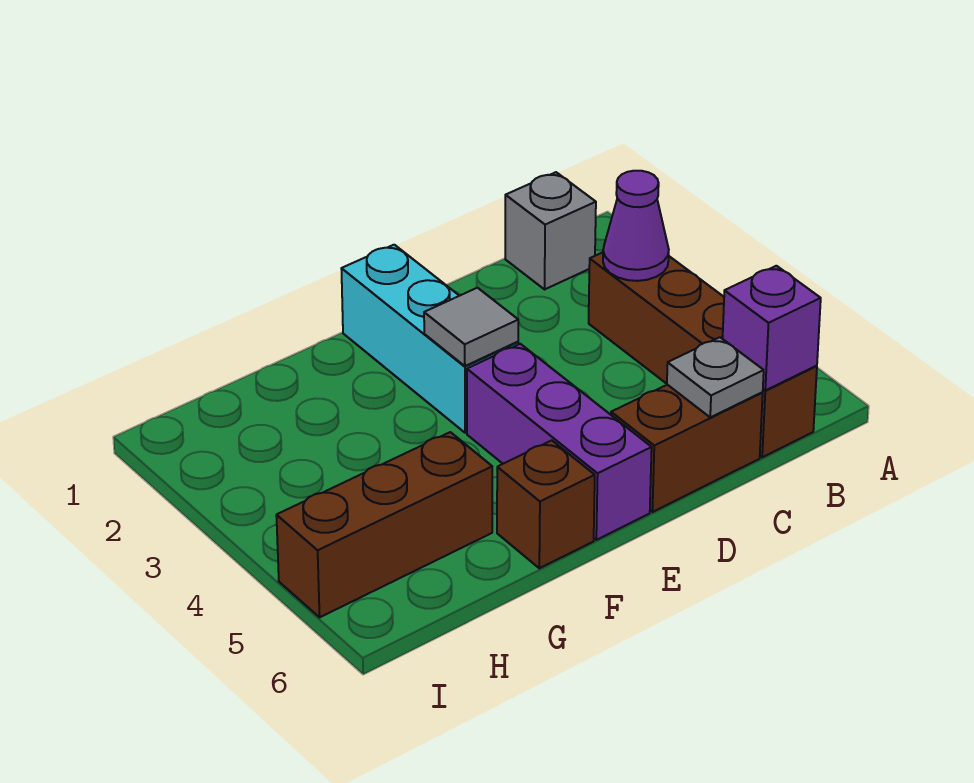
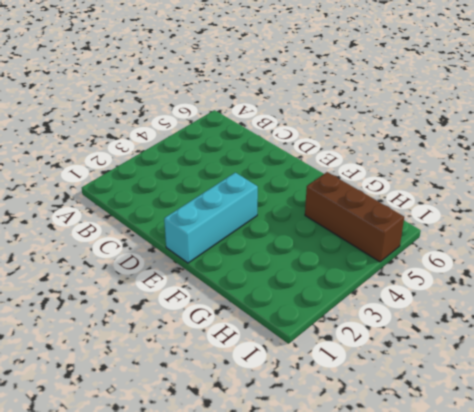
none -> grey 1x1 brick [505,172,596,289]
none -> brown 1x4 brick [589,252,817,457]

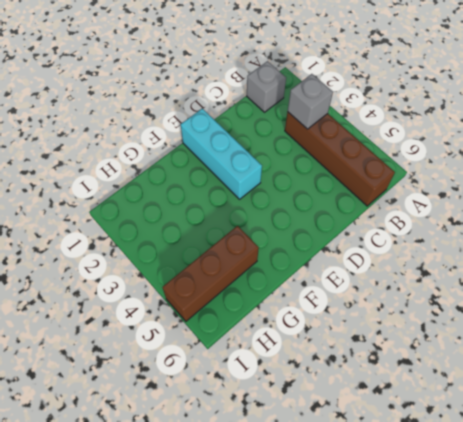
grey 1x1 brick [288,74,333,129] -> purple 1x1 cone [603,171,669,281]
none -> brown 1x2 brick [611,385,763,512]
none -> purple 1x3 brick [467,344,652,540]

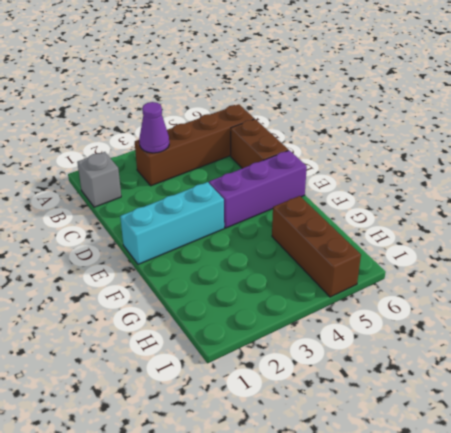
none -> brown 1x1 brick [497,440,595,568]
none -> purple 1x1 brick [723,266,821,390]

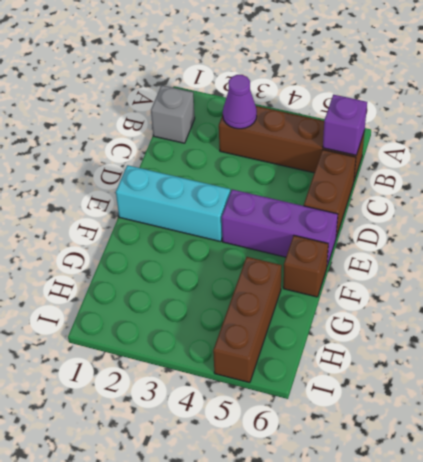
none -> grey 1x1 plate [667,337,764,417]
none -> grey 1x1 tile [424,288,518,366]

